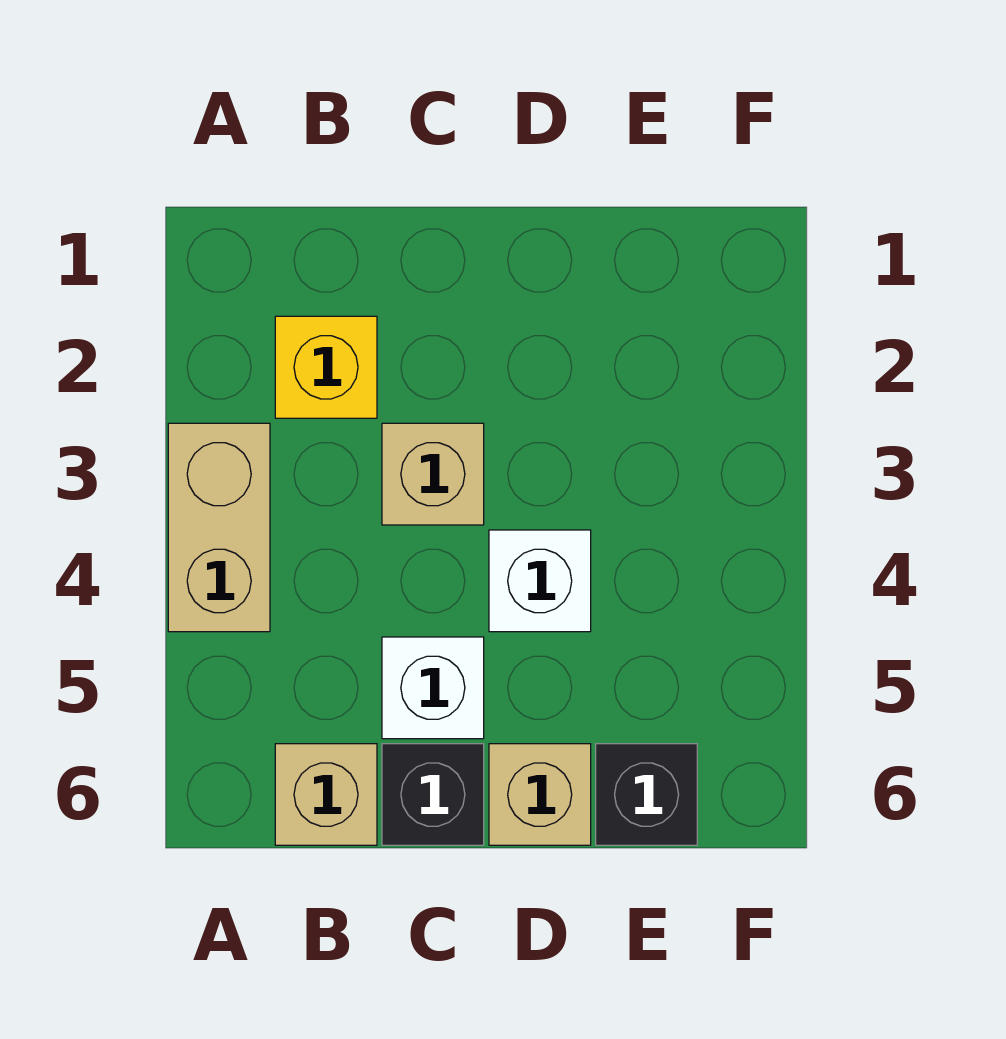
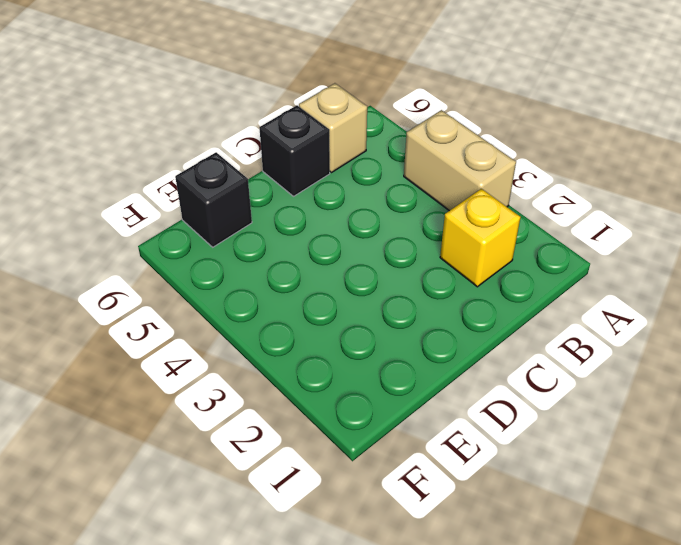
none -> tan 1x1 brick [382,423,484,525]
none -> white 1x1 brick [382,637,484,739]

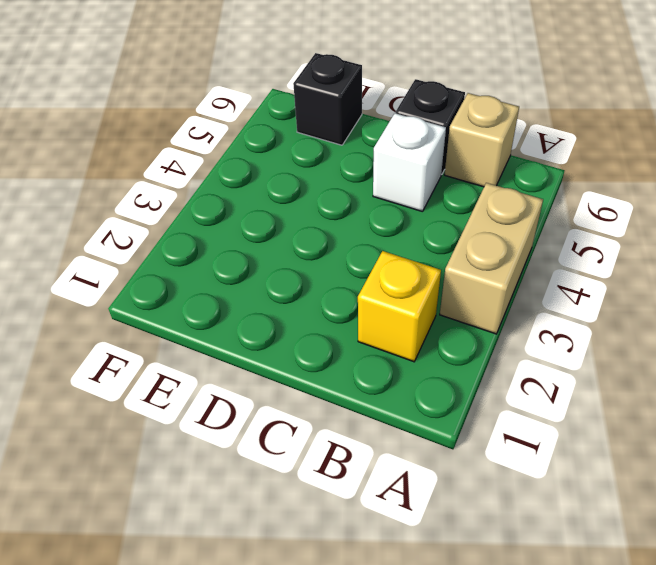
none -> tan 1x1 brick [382,423,484,525]
none -> white 1x1 brick [489,530,591,632]

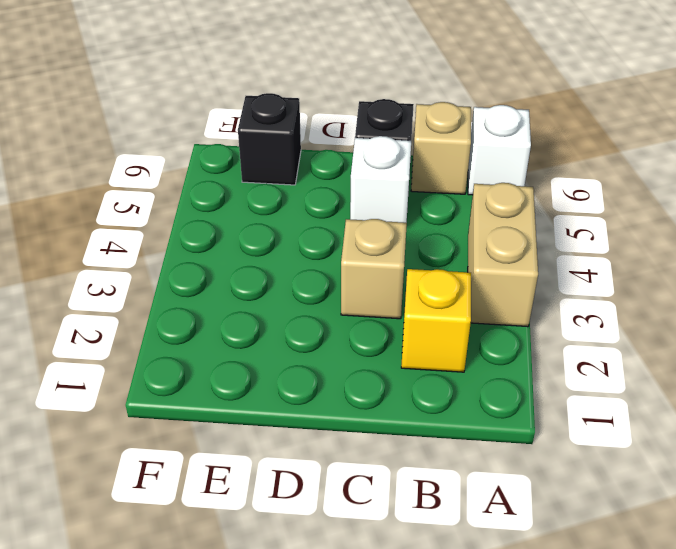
white 1x1 brick [468,105,531,195] -> white 1x1 brick moved to [489,530,591,632]
none -> tan 1x1 brick [489,744,591,845]

